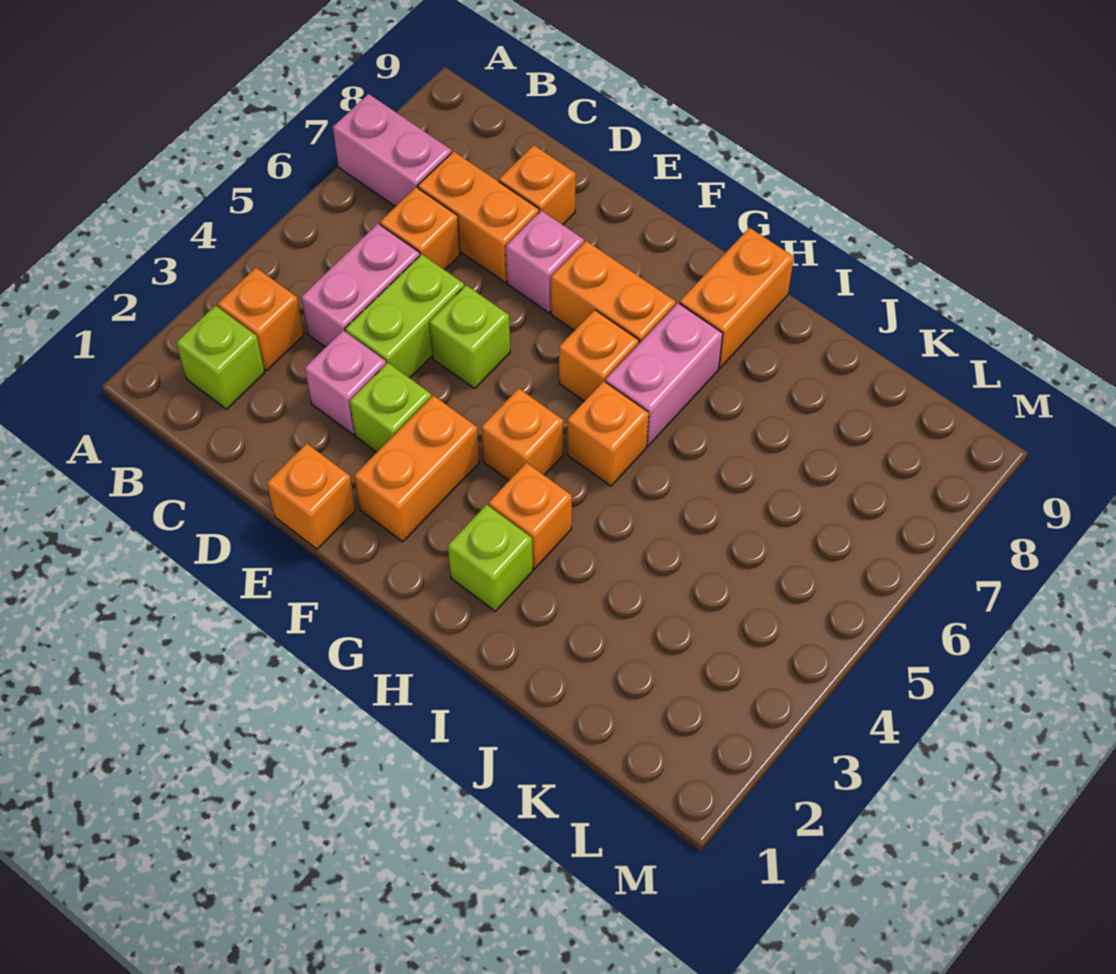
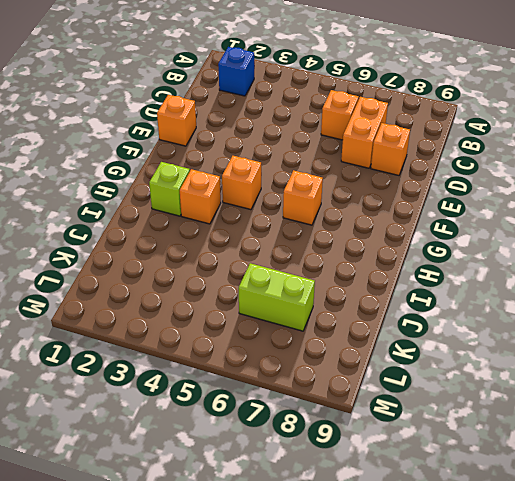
blue 1x1 brick [218,47,254,96] -> lime 1x1 brick [176,306,265,409]
lime 1x2 brick [239,263,315,331] -> lime 1x2 brick moved to [345,254,464,378]
none -> pink 1x2 brick [333,94,452,207]
none -> orange 1x1 brick [217,268,304,371]
none -> pink 1x2 brick [301,224,420,347]

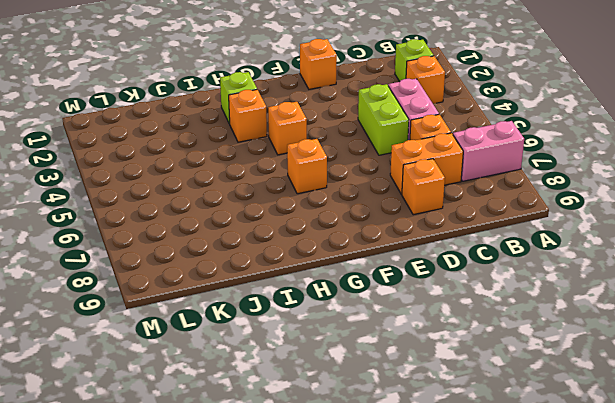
none -> pink 1x1 brick [305,330,386,435]
none -> lime 1x1 brick [350,363,431,452]
none -> lime 1x1 brick [429,285,510,389]

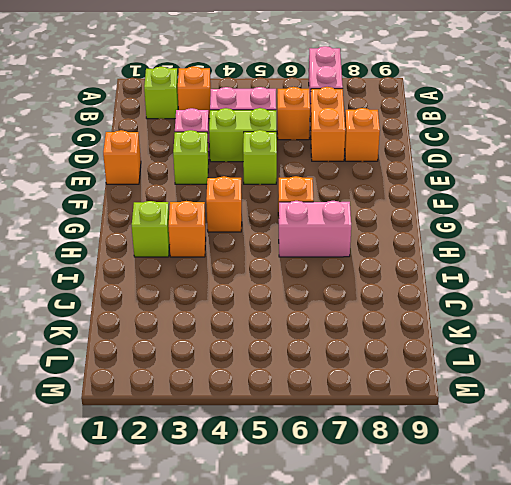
none -> pink 1x1 brick [506,211,584,313]
none -> orange 1x2 brick [354,395,479,542]
none -> orange 1x2 brick [551,241,676,343]

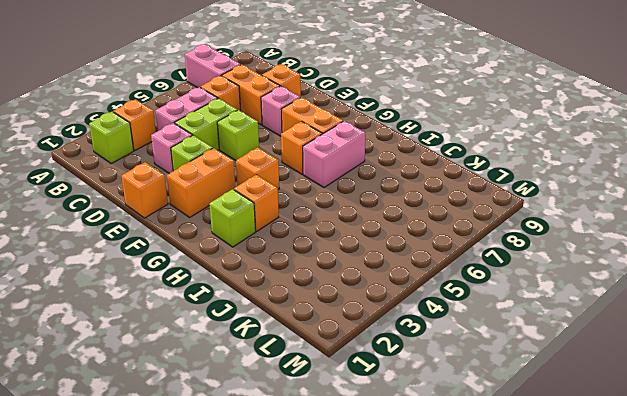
none -> orange 1x1 brick [567,381,649,486]
none -> orange 1x2 brick [680,228,794,368]

